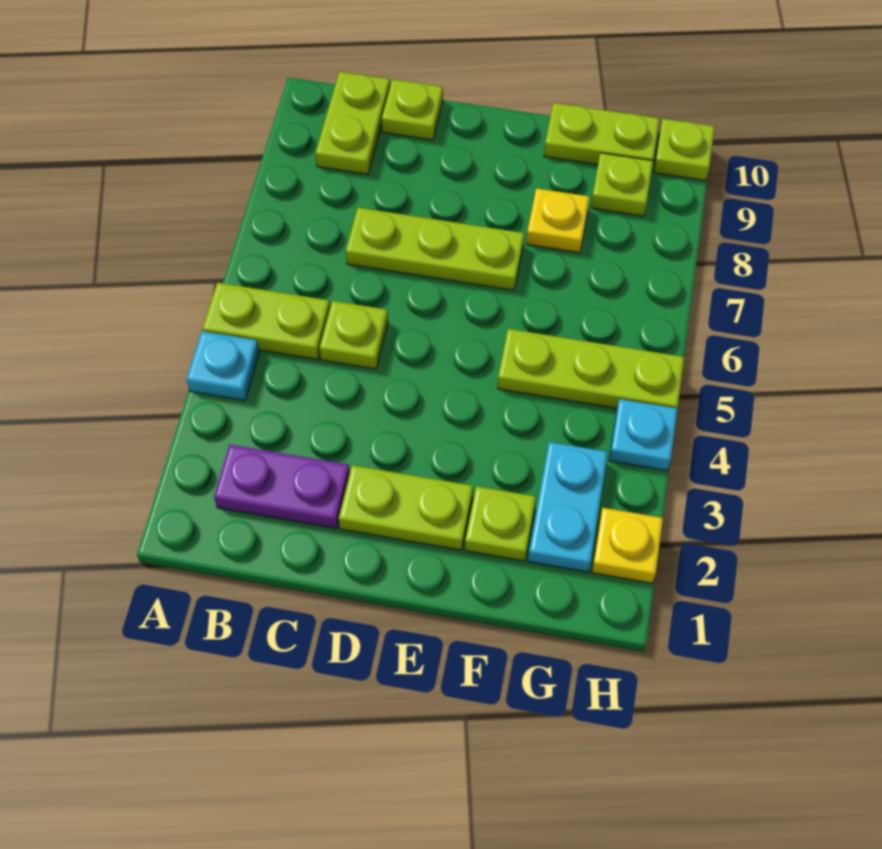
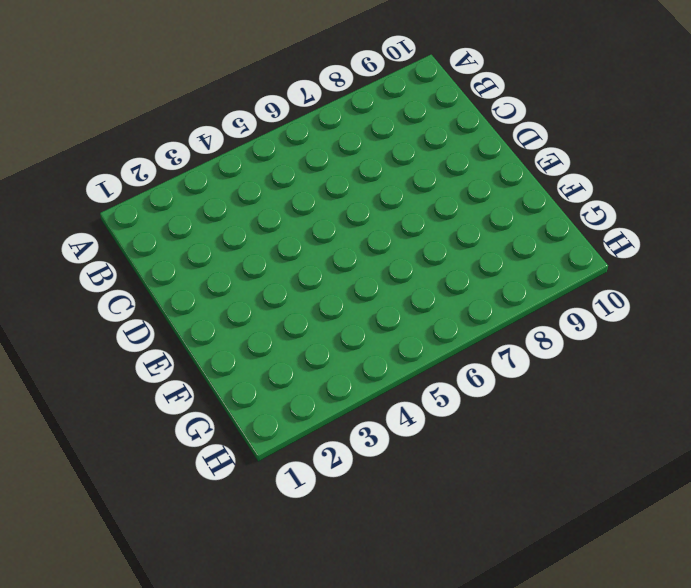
none -> cyan 1x1 plate [187,331,260,400]
none -> lime 1x2 plate [203,282,330,360]
none -> purple 1x2 plate [214,445,350,529]

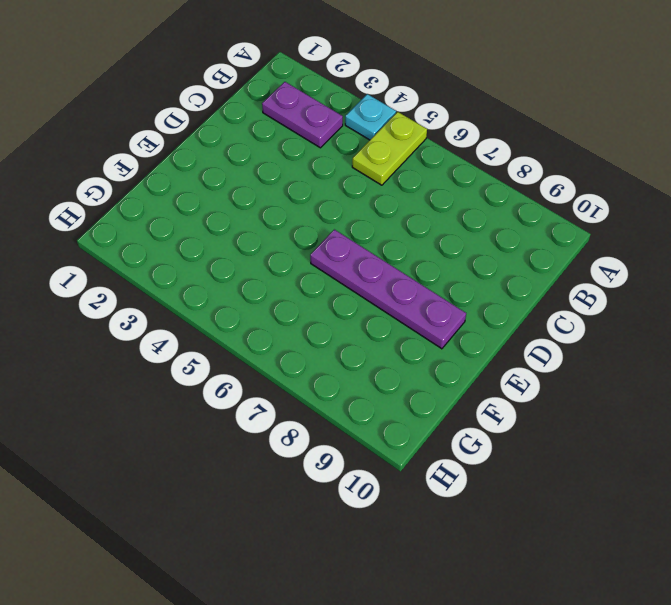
purple 1x2 plate [262,82,343,148] -> purple 1x2 plate turned to [214,445,350,529]
purple 1x4 plate [310,229,466,349] -> lime 1x3 plate [346,208,524,290]
none -> lime 1x2 plate [315,72,390,174]
none -> lime 1x1 plate [320,301,388,369]
none -> lime 1x1 plate [382,80,443,140]

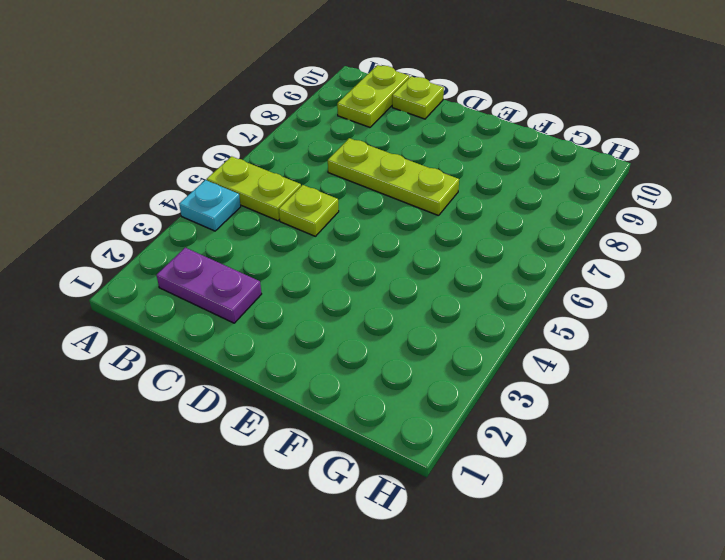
none -> lime 1x2 plate [339,465,473,550]
none -> lime 1x1 plate [465,486,536,561]
none -> lime 1x3 plate [497,329,684,408]

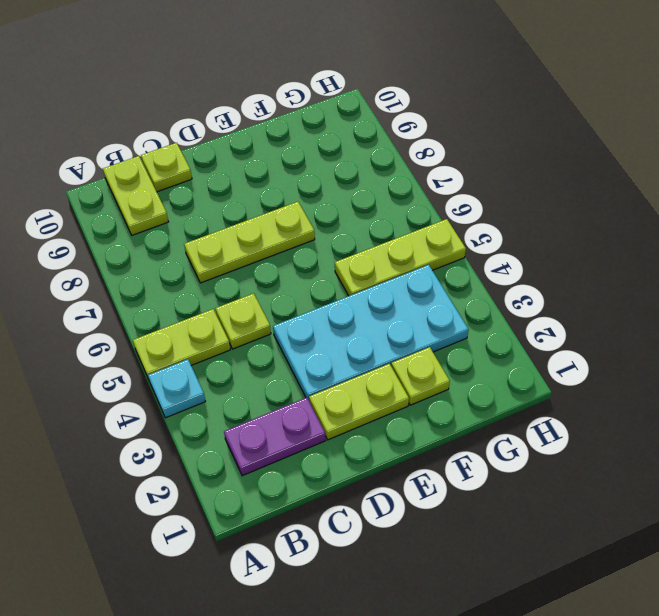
cyan 2x4 plate [273,265,469,400] -> cyan 1x2 plate [528,442,608,572]
none -> yellow 1x1 plate [526,188,589,253]
none -> lime 1x2 plate [544,103,660,165]
none -> lime 1x1 plate [591,153,653,216]

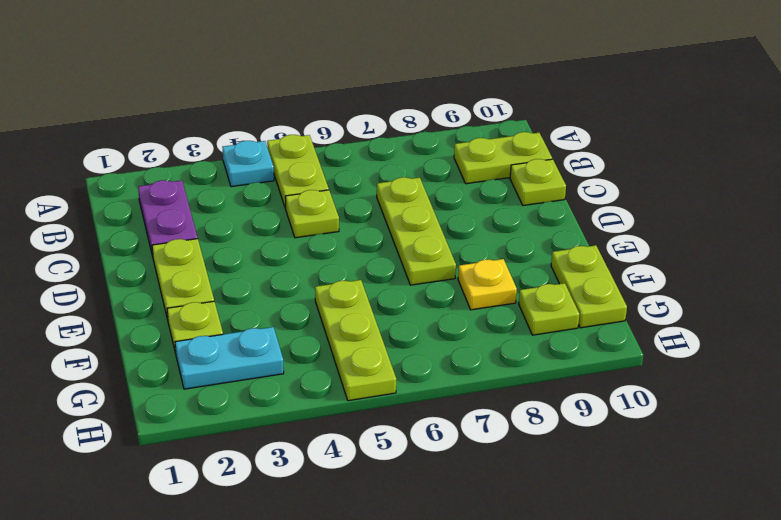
none -> yellow 1x1 plate [592,508,663,583]
none -> cyan 1x1 plate [609,399,678,471]
none -> lime 1x1 plate [654,119,715,181]

